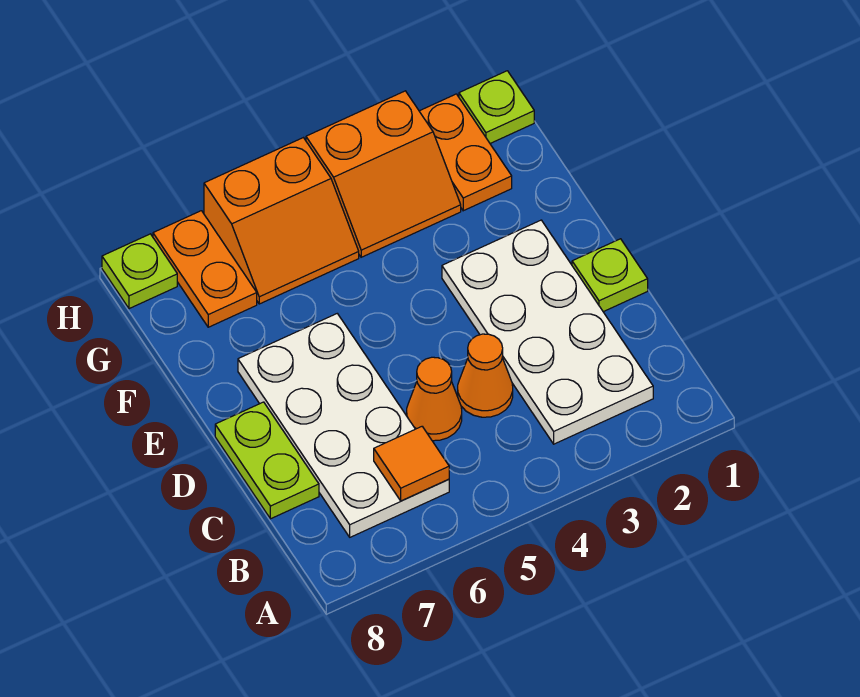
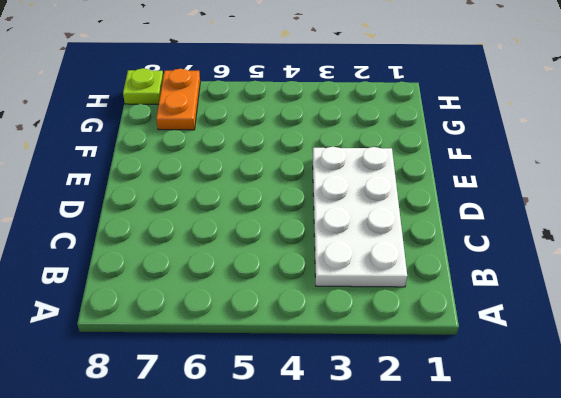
none -> white 2x4 plate [238,314,449,537]
none -> orange 1x1 cone [458,334,513,417]
none -> orange 1x1 cone [407,357,462,441]

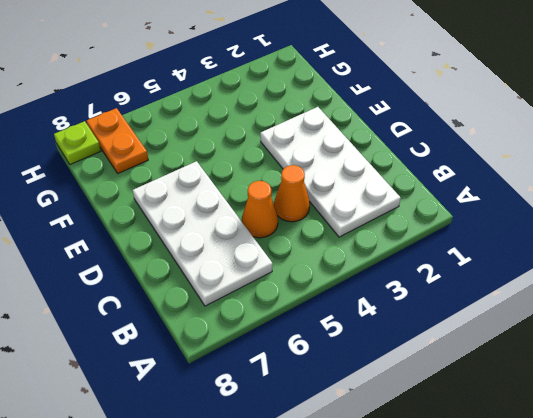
none -> lime 1x2 plate [215,402,319,519]
none -> lime 1x1 plate [572,239,648,312]
none -> orange 1x2 plate [419,94,512,211]

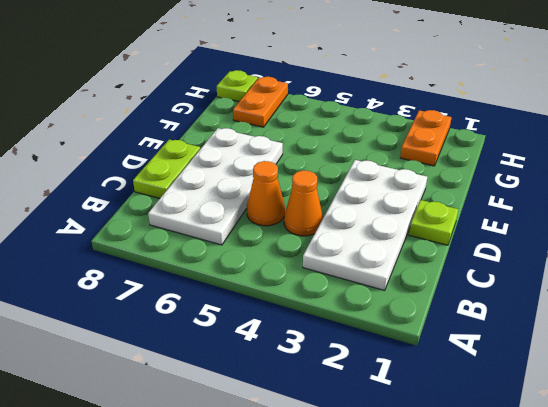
none -> orange 2x2 slope [306,91,461,257]
none -> orange 2x2 slope [204,138,359,304]
none -> lime 1x1 plate [459,71,534,143]

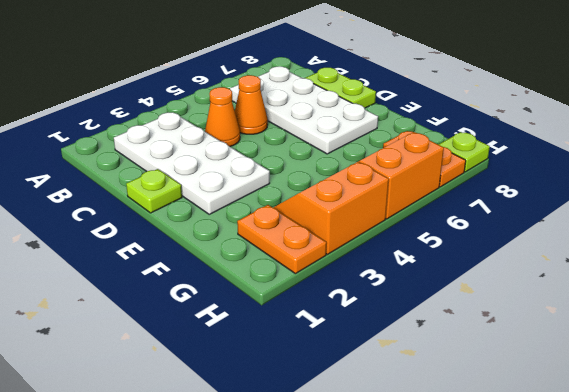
none -> lime 1x1 plate [459,71,534,143]
none -> orange 1x1 tile [374,427,449,501]

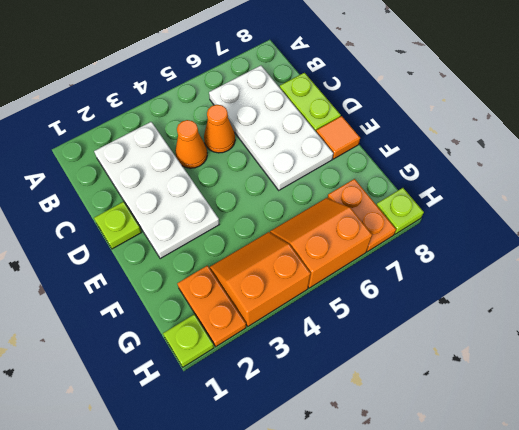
orange 1x1 tile [316,116,360,159] -> orange 1x1 tile moved to [374,427,449,501]

